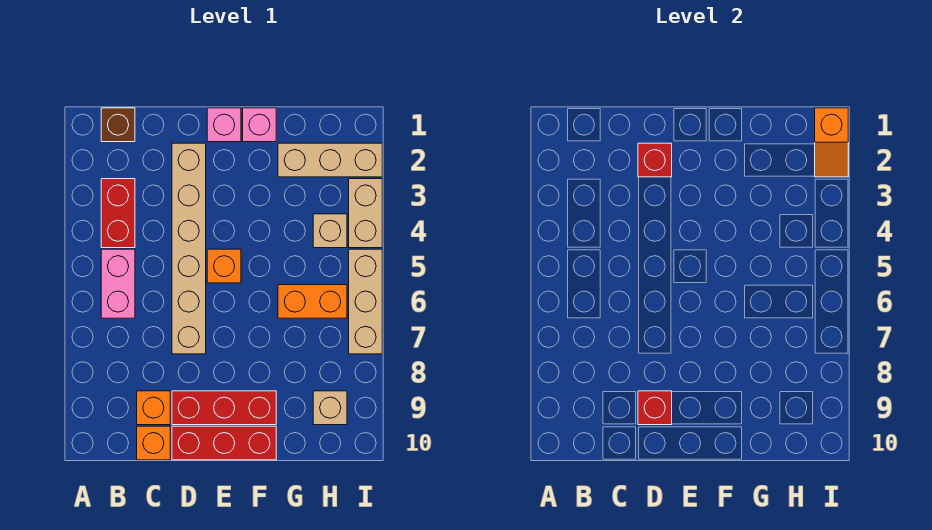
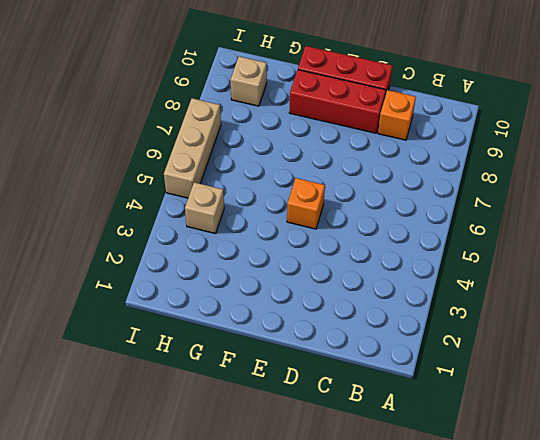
none -> brown 1x1 brick [101,108,135,142]
none -> red 1x2 brick [101,179,135,248]
none -> pink 1x2 brick [101,249,135,318]

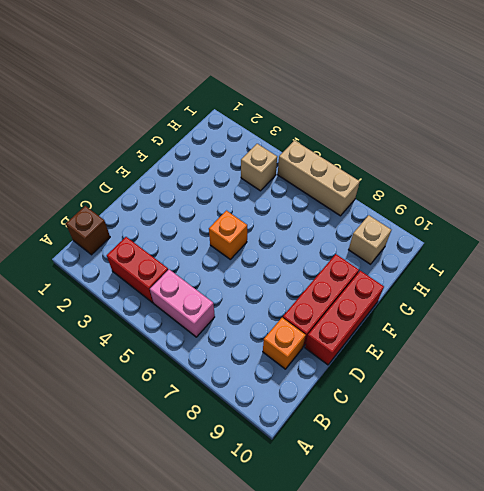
none -> orange 1x1 brick [137,426,170,460]
none -> tan 1x6 brick [172,143,206,354]
none -> pink 1x1 brick [207,108,241,142]

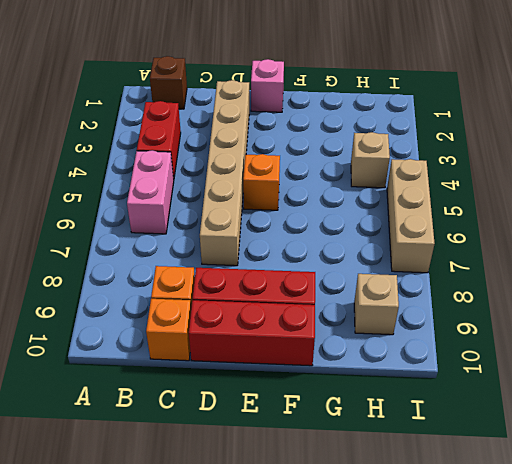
none -> pink 1x1 brick [243,108,276,142]
none -> tan 1x3 brick [278,143,382,177]
none -> orange 1x2 brick [278,285,347,318]

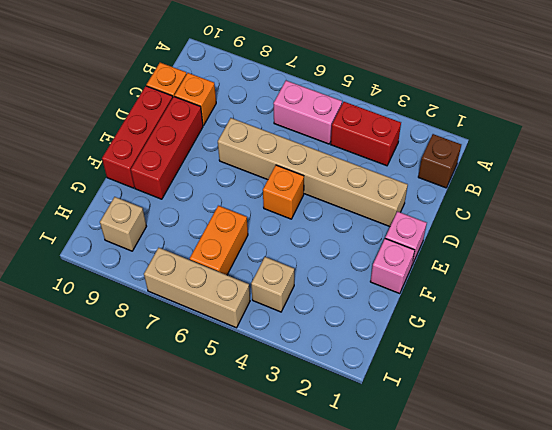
none -> tan 1x3 brick [278,143,382,177]
none -> tan 1x2 brick [349,179,382,248]
none -> red 1x1 brick [638,143,672,177]

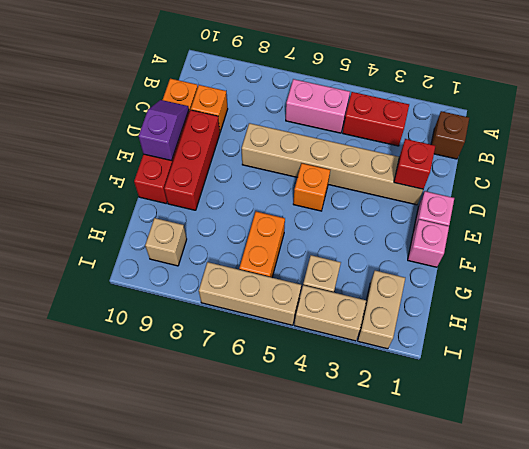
purple 1x2 slope [139,100,189,161] -> none
tan 1x2 brick [358,271,405,349] -> tan 1x3 brick [278,143,382,177]
none -> red 1x1 brick [638,391,672,425]
none -> orange 1x2 slope [815,108,848,177]

